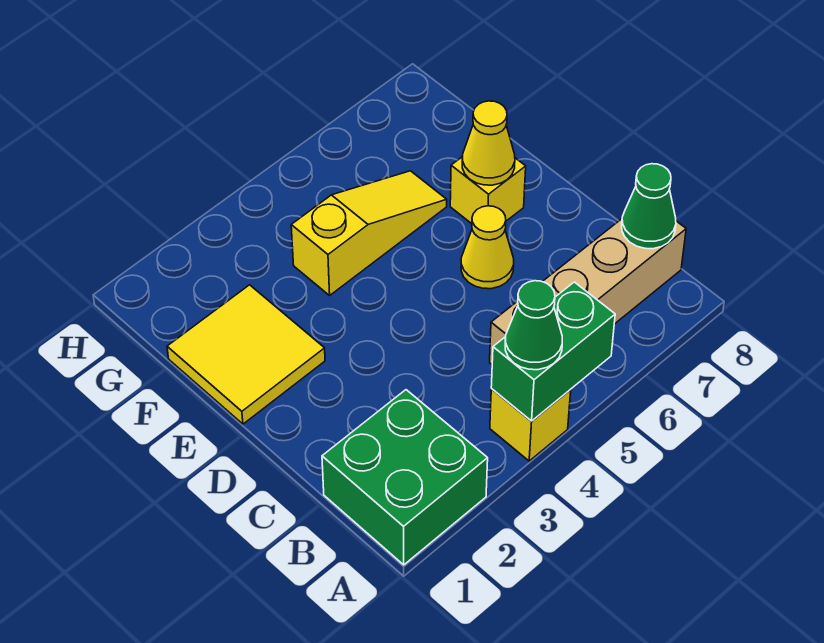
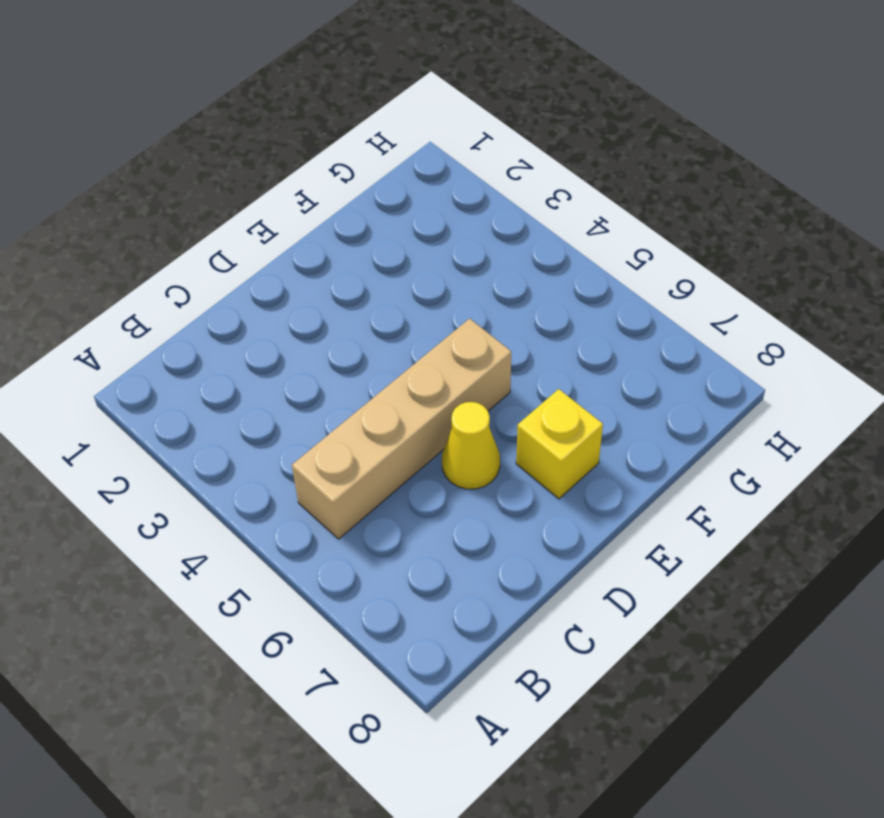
tan 1x4 brick [292,319,511,539] -> tan 1x4 brick turned to [490,219,686,364]
none -> green 2x2 brick [322,390,488,565]
none -> yellow 1x1 brick [490,389,571,461]

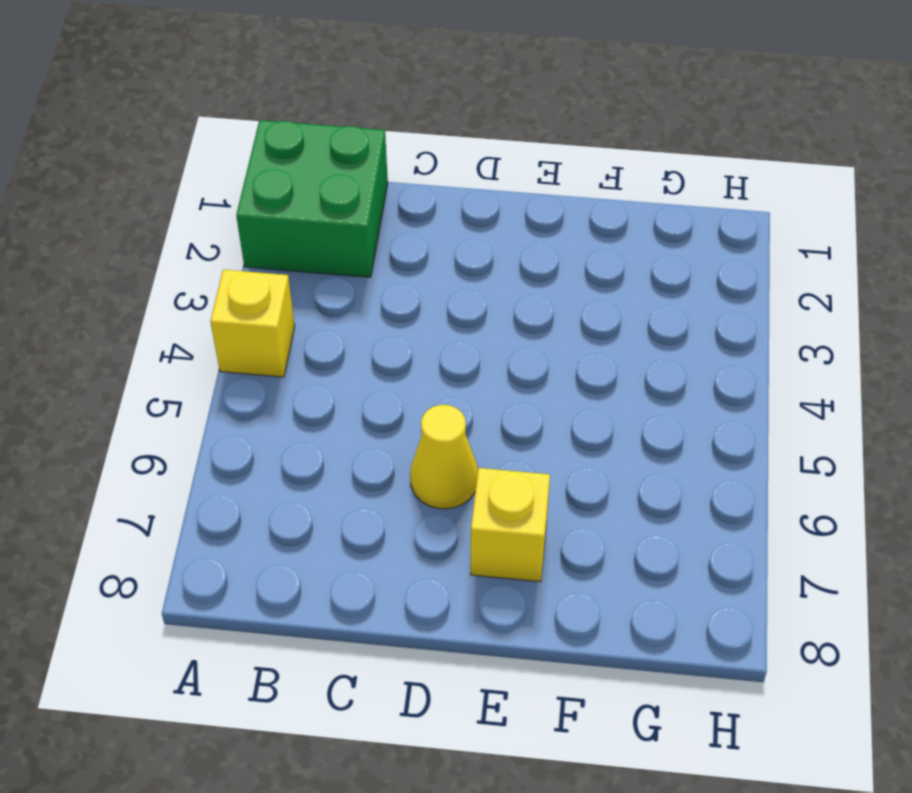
none -> tan 1x4 brick [490,219,686,364]
none -> yellow 2x2 tile [167,285,325,424]

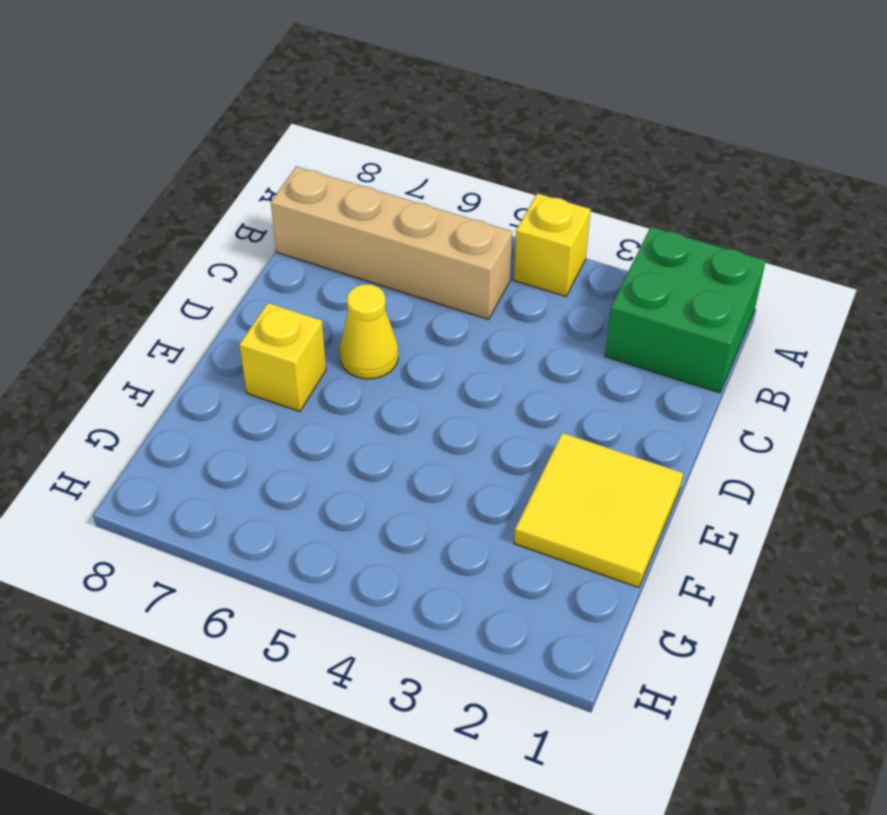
none -> yellow 1x3 slope [291,171,447,295]
none -> green 1x2 brick [491,282,615,421]

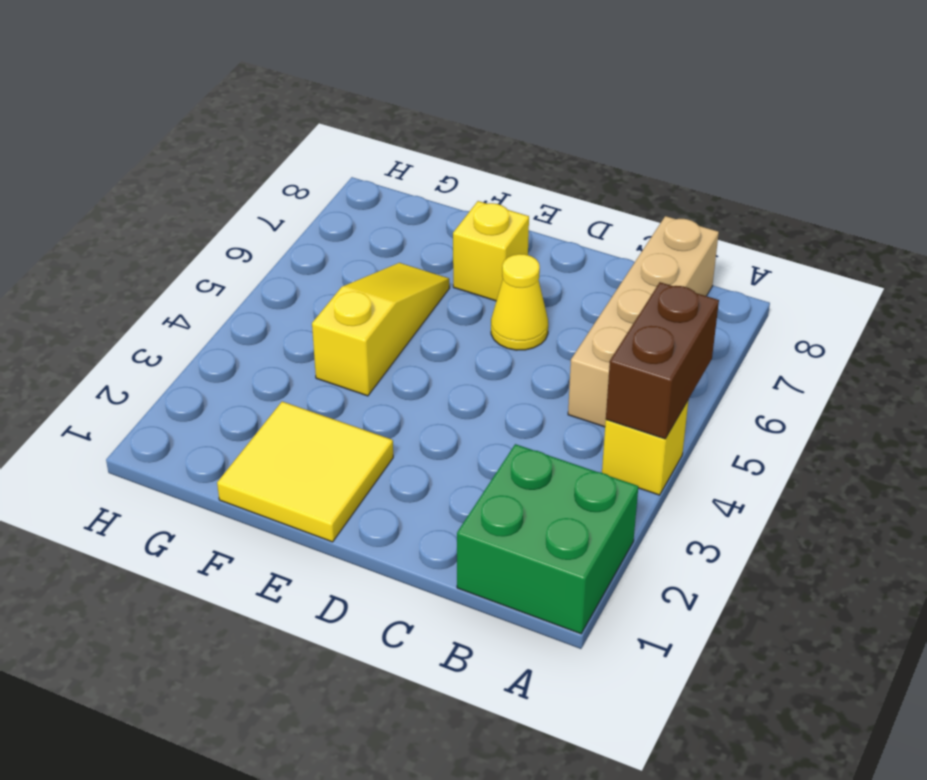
brown 1x2 brick [606,282,719,439] -> green 1x2 brick [491,282,615,421]
none -> green 1x1 cone [622,164,676,249]
none -> yellow 1x1 cone [462,101,515,185]

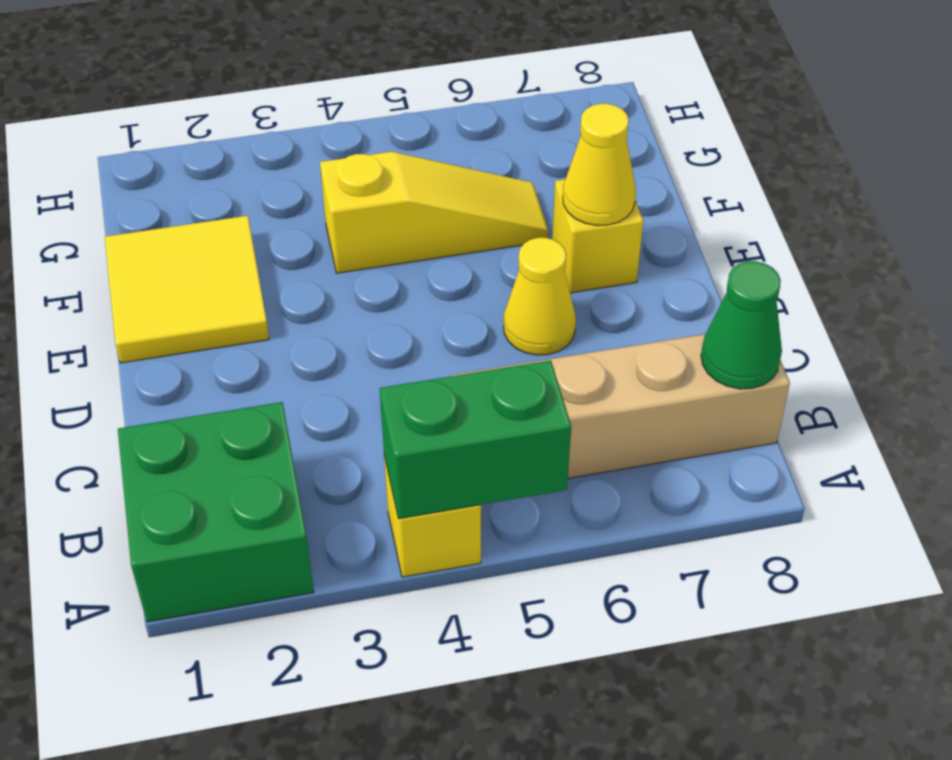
none -> green 1x1 cone [505,281,562,370]

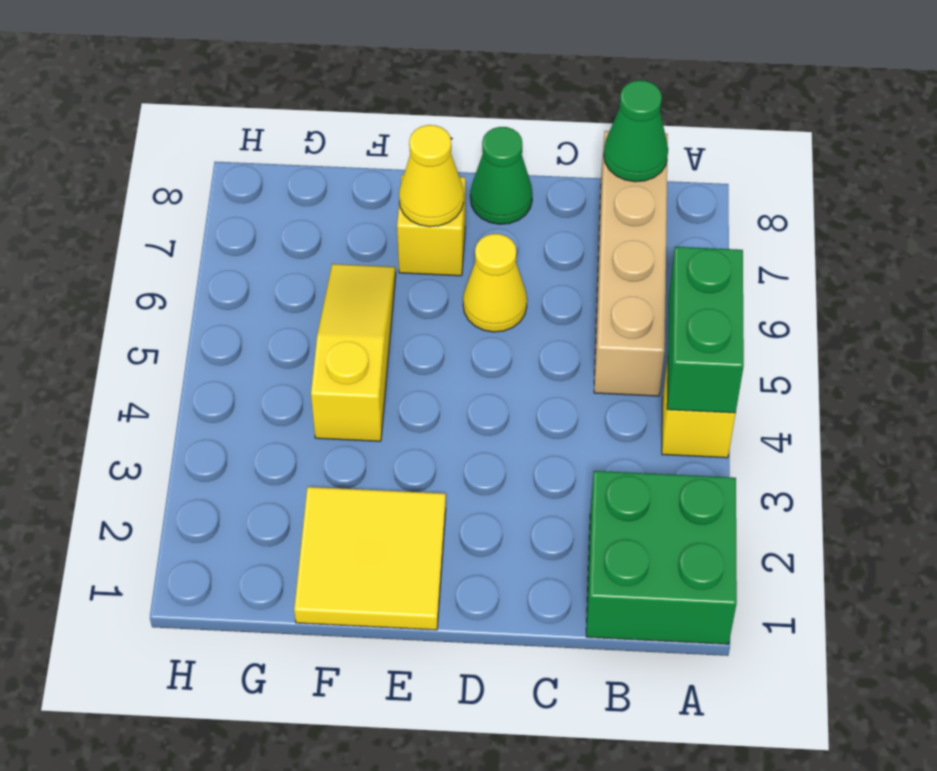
green 1x1 cone [470,127,532,224] -> green 1x1 cone moved to [505,281,562,370]

